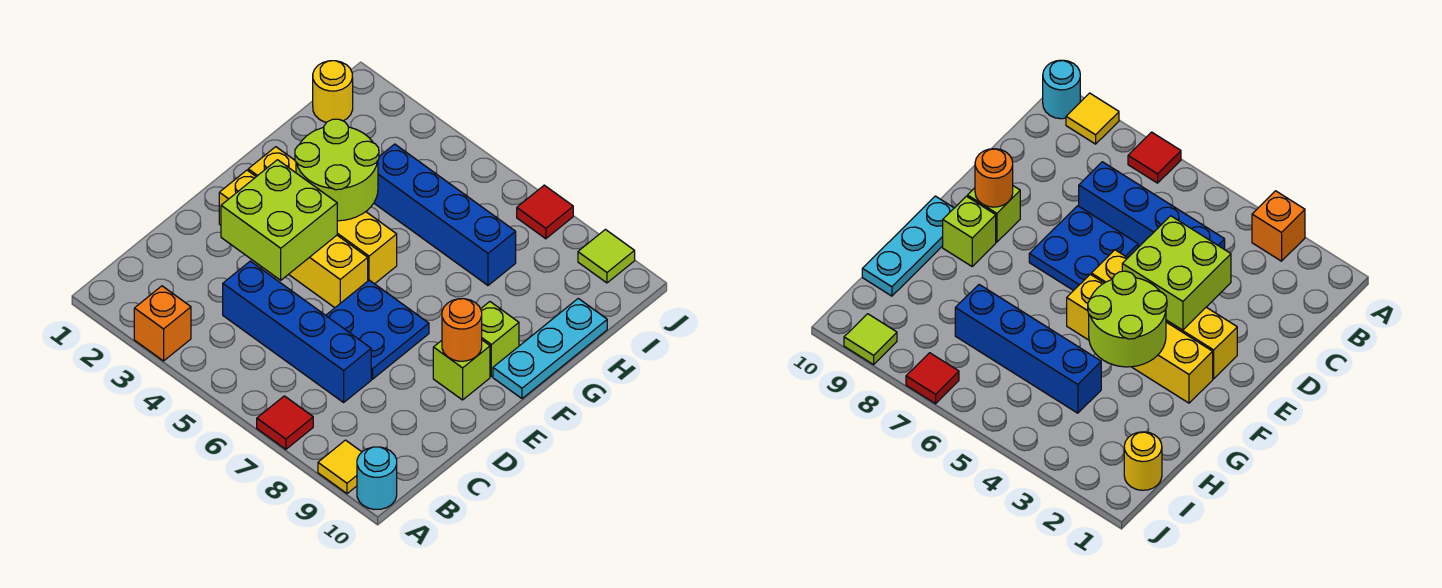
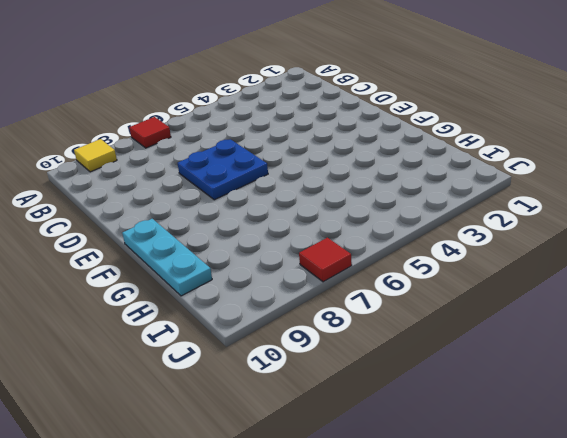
none -> orange 1x1 brick [134,286,191,361]
none -> cyan 1x1 round brick [357,447,397,509]
none -> blue 1x4 brick [223,261,371,402]

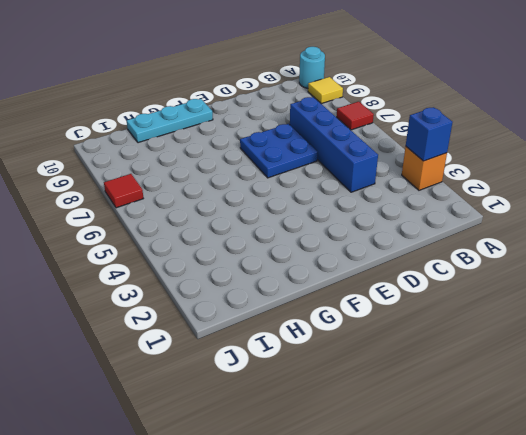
blue 1x1 brick [406,107,453,161] -> none
none -> yellow 1x4 brick [219,170,368,308]
none -> lime 1x1 brick [433,340,490,400]
none -> yellow 1x4 brick [248,147,397,284]

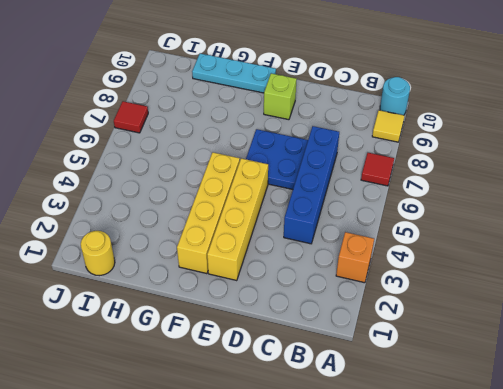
none -> lime 1x1 brick [481,302,519,377]
none -> blue 1x4 brick [374,144,516,285]
none -> lime 1x1 tile [578,230,635,283]

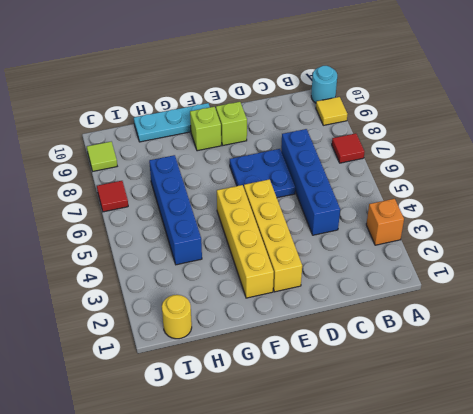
none -> lime 2x2 brick [221,160,337,280]
none -> orange 1x1 round brick [442,299,482,361]
none -> lime 2x2 round brick [295,119,379,221]

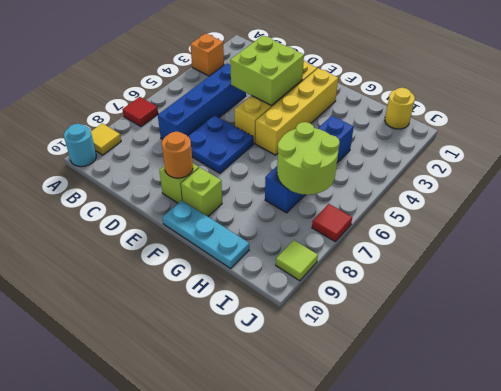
lime 2x2 round brick [277,122,340,195] -> lime 2x2 round brick moved to [295,119,379,221]

